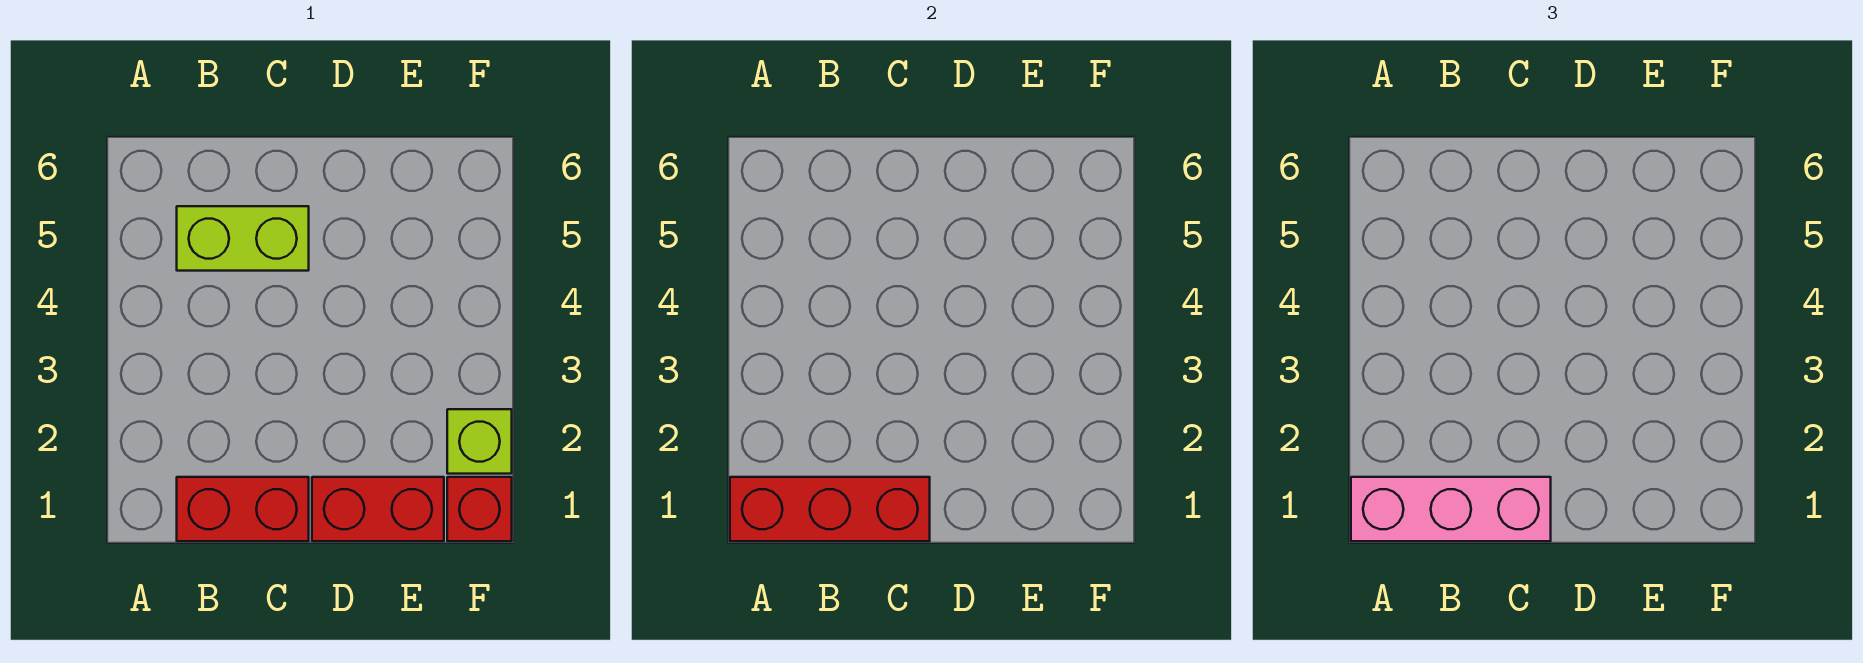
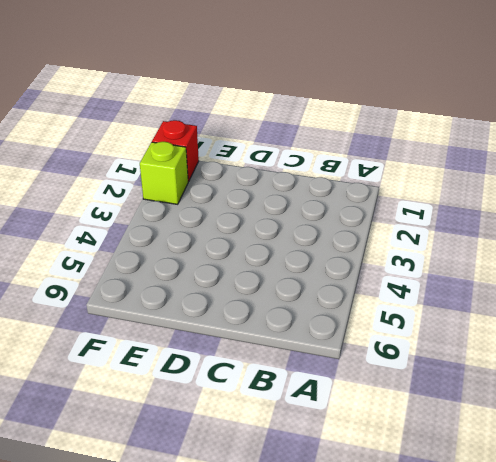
none -> red 1x2 brick [177,477,309,541]
none -> lime 1x2 brick [177,206,309,271]

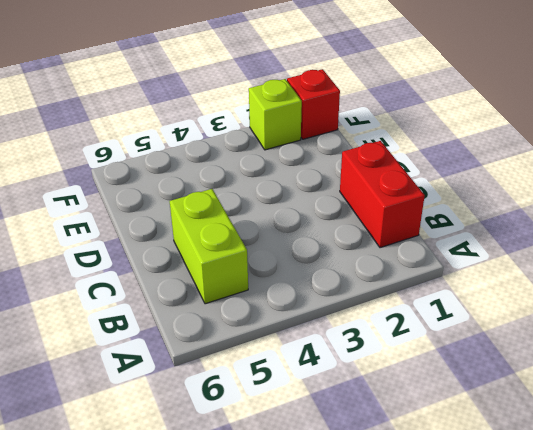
none -> red 1x2 brick [312,477,444,541]
none -> red 1x3 brick [730,477,930,541]

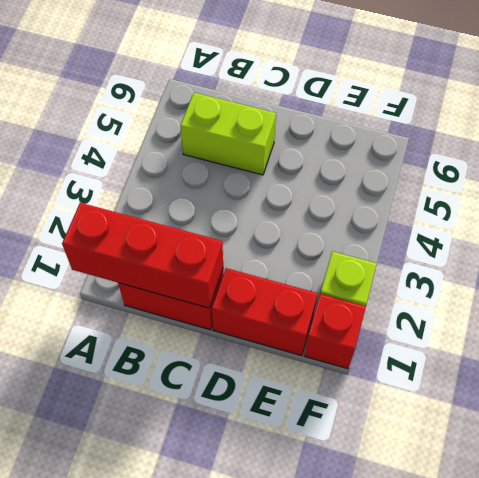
none -> pink 1x3 brick [1351,477,1551,541]

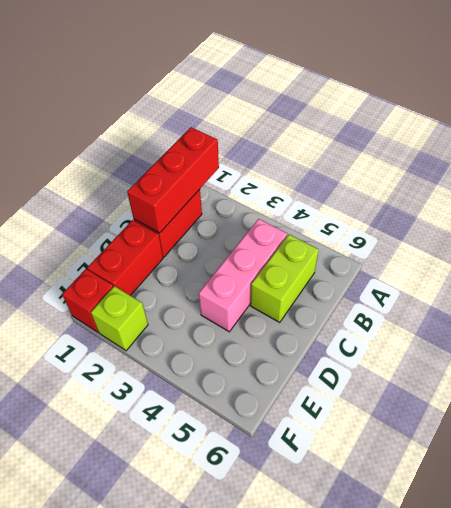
pink 1x3 brick [199,219,287,332] -> pink 1x3 brick moved to [1351,477,1551,541]

